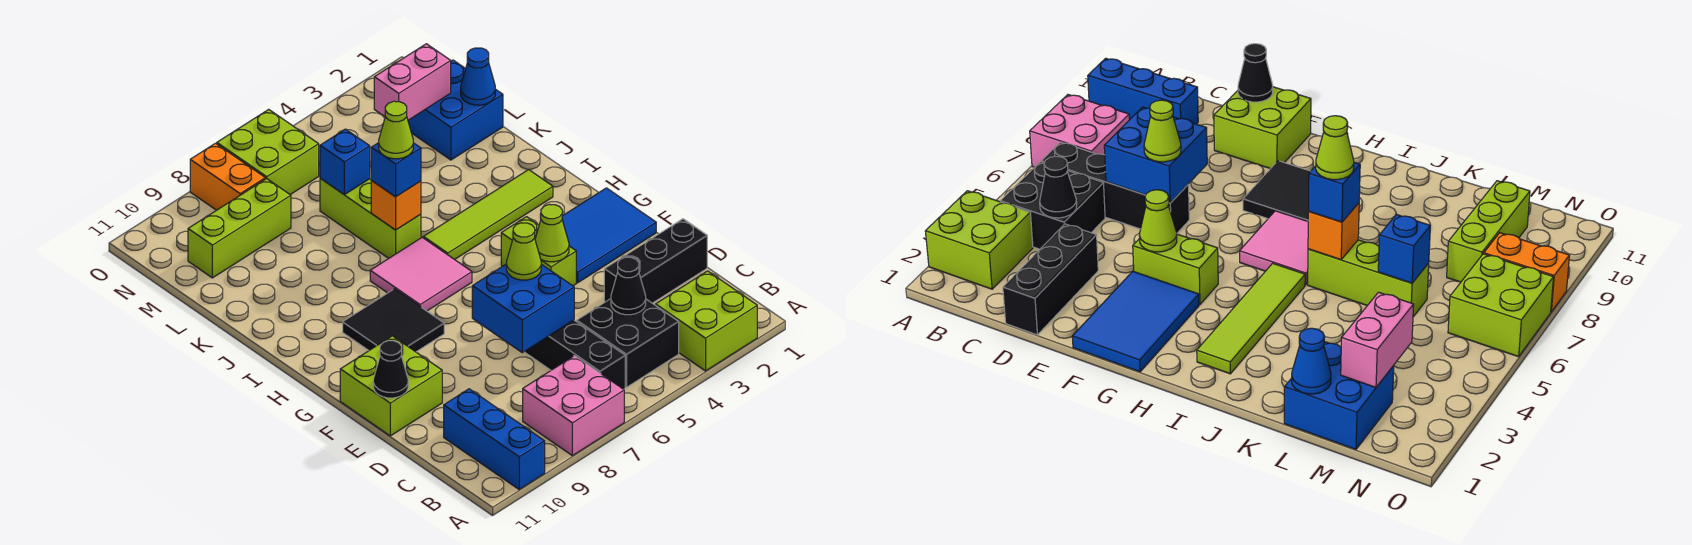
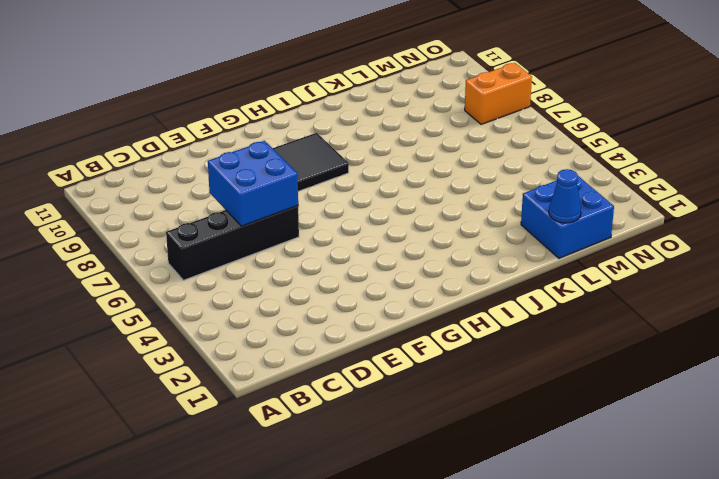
none -> lime 2x2 brick [656,271,757,371]
none -> pink 2x2 brick [523,356,624,456]
none -> blue 1x3 brick [444,389,545,489]

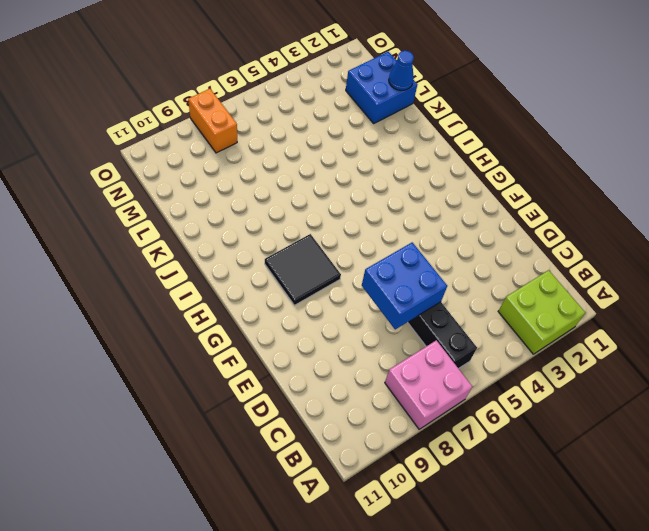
none -> blue 1x3 brick [444,389,545,489]
none -> black 2x2 brick [577,299,679,387]
none -> black 1x3 brick [604,219,707,303]

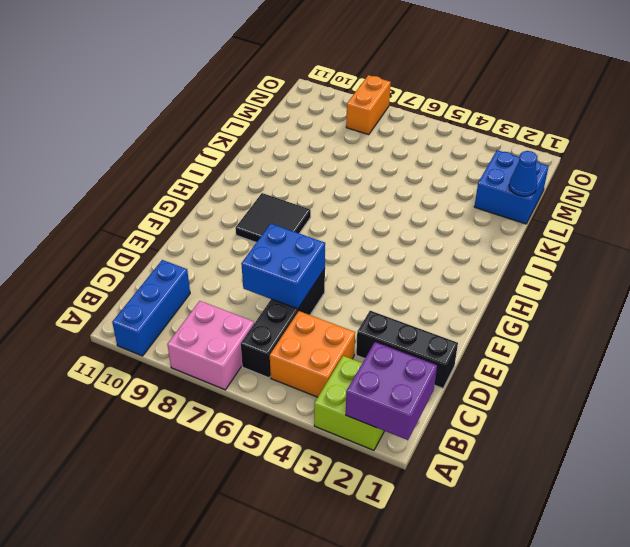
purple 2x2 brick [346,342,437,440] -> none
orange 2x2 brick [270,311,355,397] -> black 2x2 brick [577,299,679,387]
none -> lime 2x2 brick [340,336,442,436]
none -> blue 2x3 tile [562,188,656,283]
none -> lime 1x2 brick [501,217,576,286]

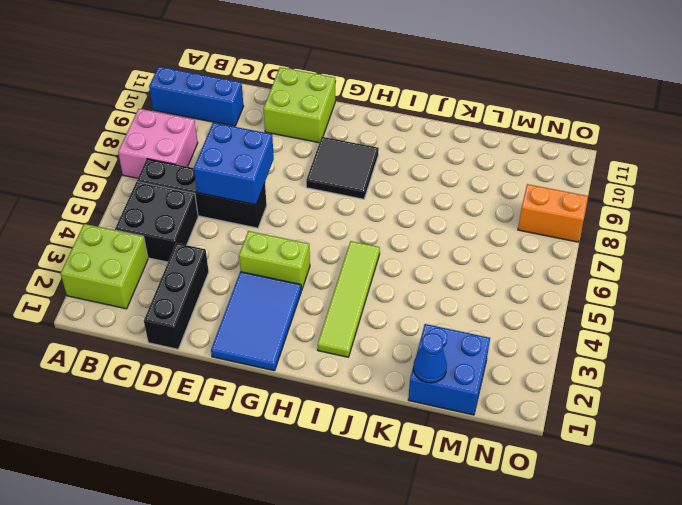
none -> pink 2x2 tile [370,238,472,311]
none -> lime 1x3 brick [320,179,421,258]
none -> lime 1x3 brick [188,179,291,278]

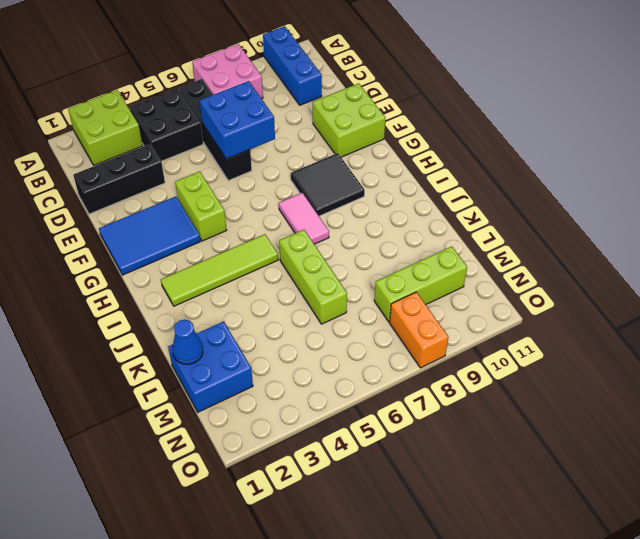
pink 1x2 tile [279,193,329,244] -> pink 2x2 tile [370,238,472,311]
none -> lime 2x2 brick [217,109,319,195]
none -> black 1x1 cone [611,257,646,315]
none -> black 1x1 cone [373,341,408,398]

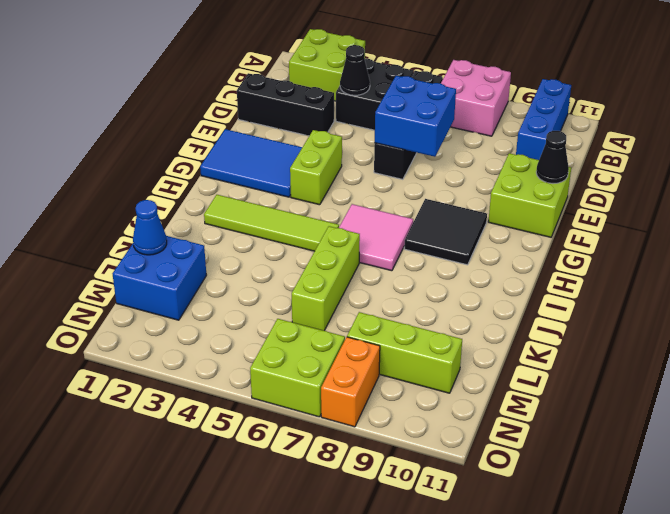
none -> lime 1x1 cone [535,204,569,262]
none -> orange 1x1 brick [371,181,421,230]
none -> blue 1x1 brick [320,129,370,195]

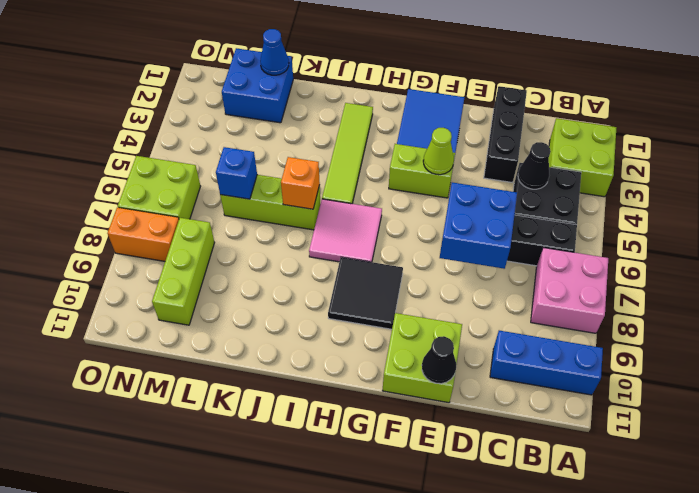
none -> pink 1x2 brick [374,44,451,120]
none -> lime 1x1 cone [506,223,541,280]
none -> blue 1x1 brick [371,143,421,197]

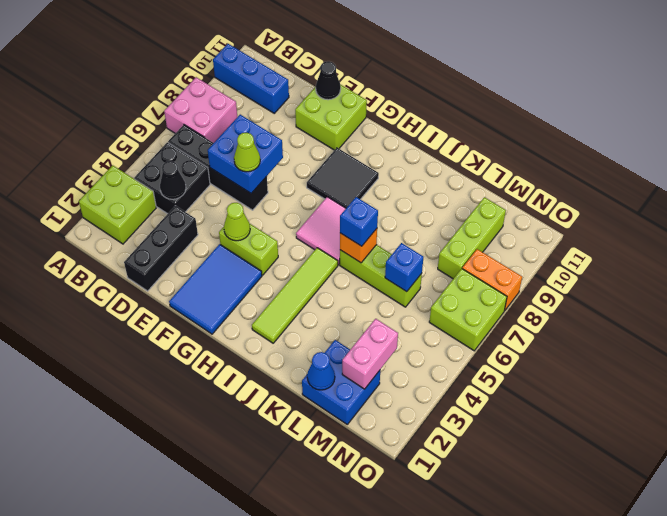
none -> lime 1x1 cone [379,101,413,159]

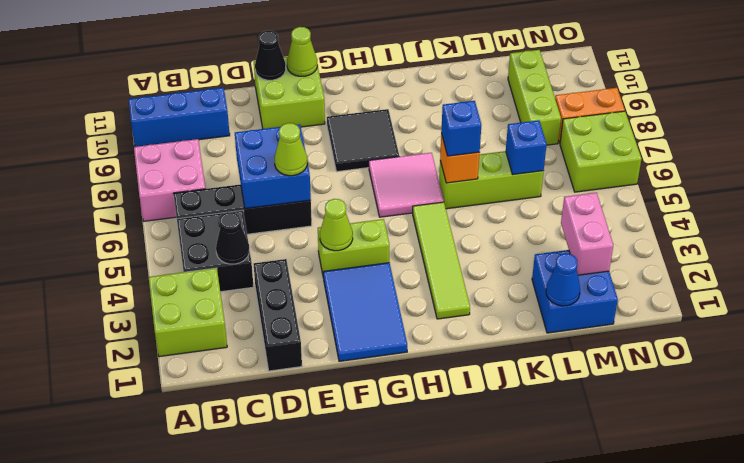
lime 1x1 cone [287,27,317,76] -> lime 1x1 cone moved to [379,101,413,159]

